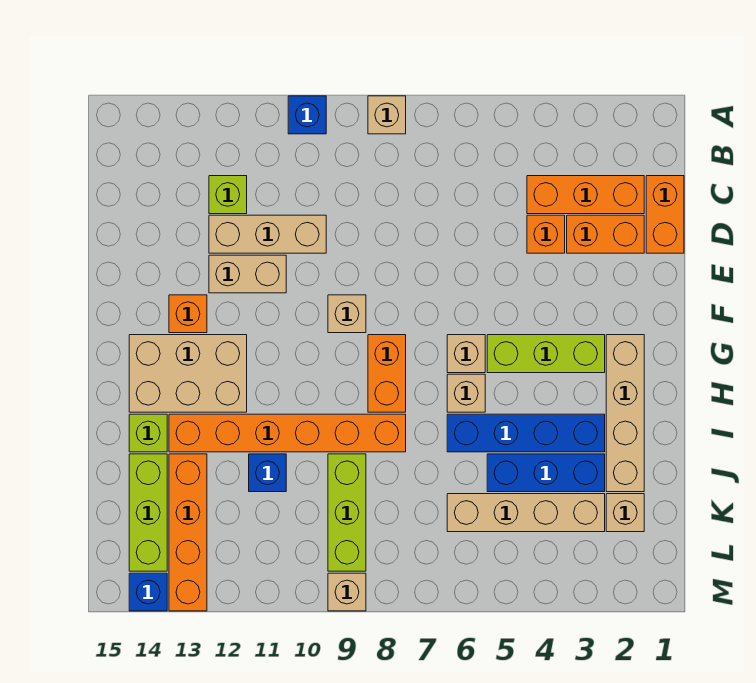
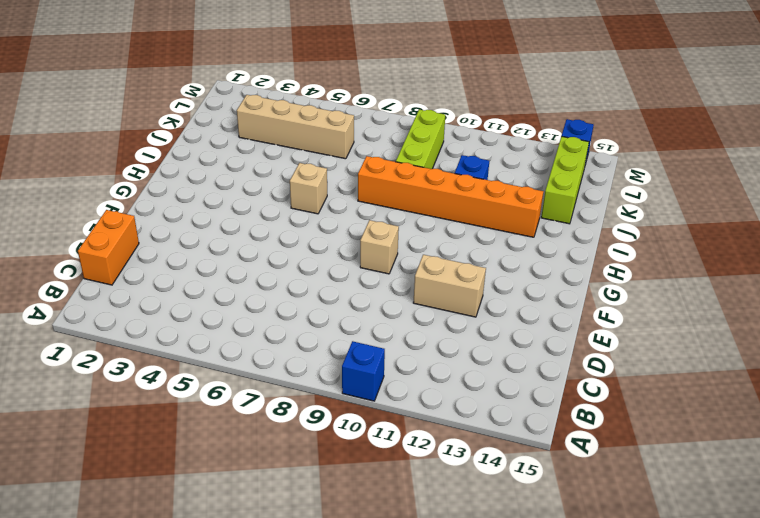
none -> tan 1x1 brick [368,96,406,134]
none -> orange 1x3 brick [527,176,644,214]
none -> lime 1x1 brick [209,176,247,214]

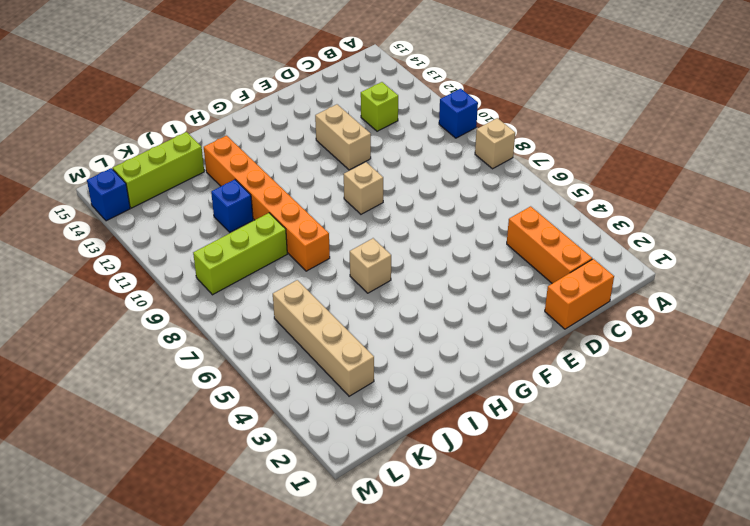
none -> orange 1x2 brick [567,215,644,253]
none -> orange 1x1 brick [527,215,565,253]
none -> tan 1x3 brick [209,215,326,253]

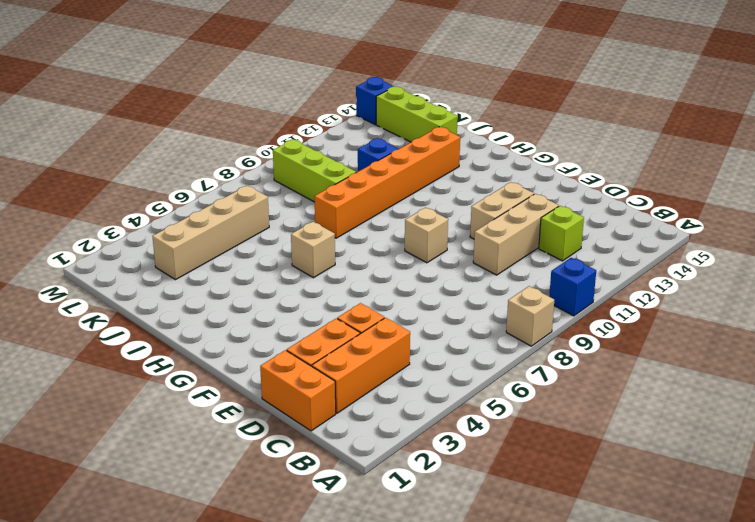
none -> orange 1x1 brick [169,295,207,333]
none -> tan 1x4 brick [606,335,644,492]
none -> lime 1x3 brick [487,335,605,373]

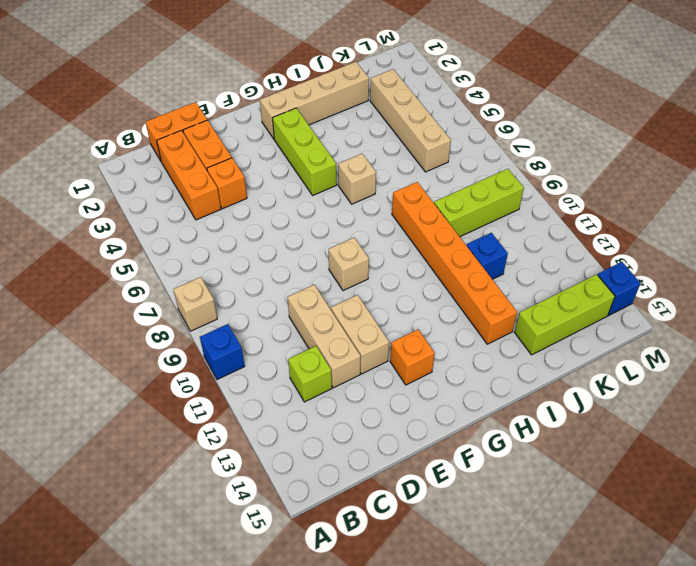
none -> tan 1x1 brick [447,335,485,373]
none -> orange 1x2 brick [368,335,406,412]
none -> tan 2x3 brick [129,335,247,412]

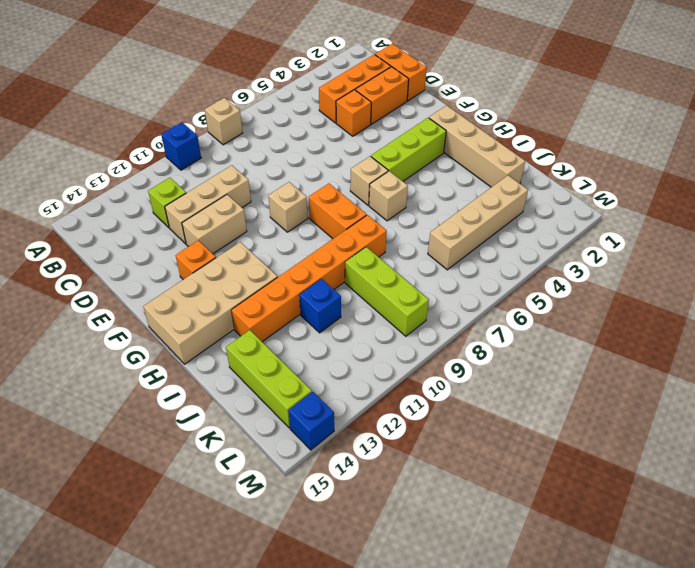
tan 2x4 brick [143,242,278,364] -> tan 2x3 brick [129,335,247,412]
none -> blue 1x4 brick [447,414,605,452]
none -> lime 1x1 brick [129,414,167,452]
none -> blue 1x3 brick [487,454,605,492]

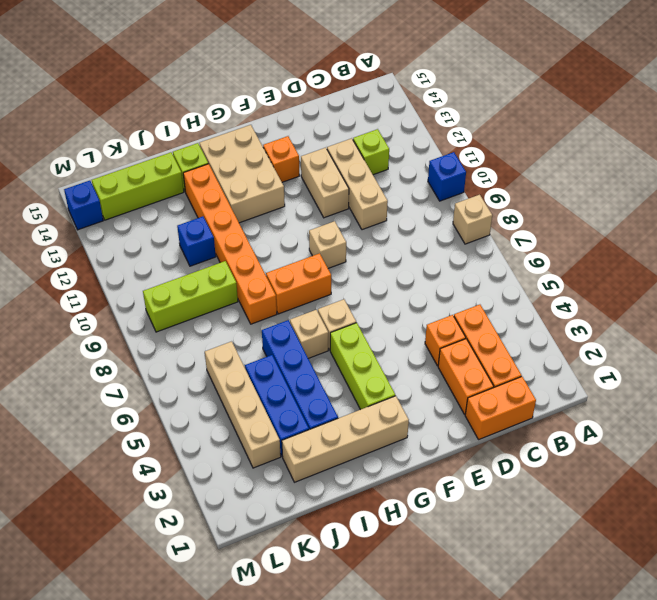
none -> orange 1x4 brick [169,454,207,611]
none -> tan 1x1 brick [606,494,644,532]
none -> tan 1x1 brick [328,573,366,611]

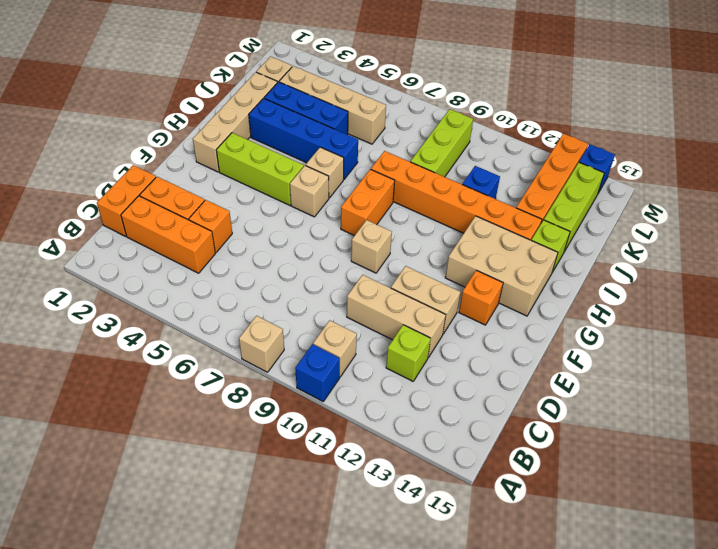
tan 1x1 brick [313,320,357,377] -> tan 1x1 brick moved to [328,573,366,611]

